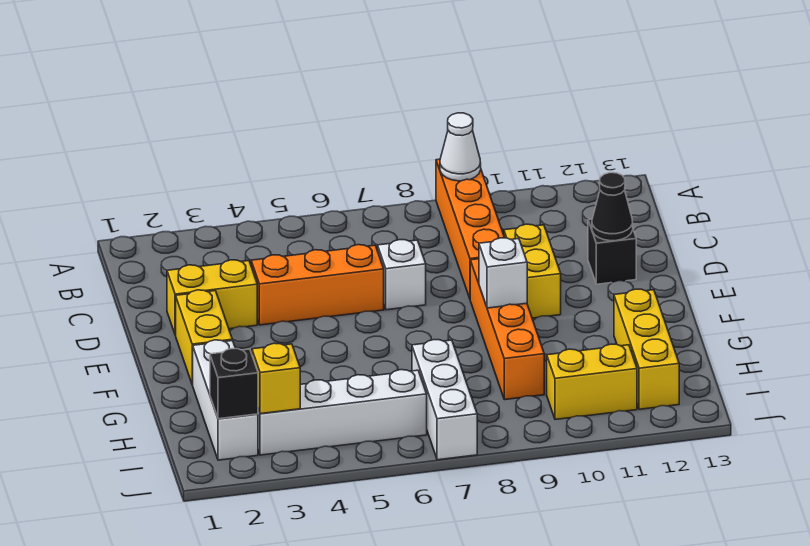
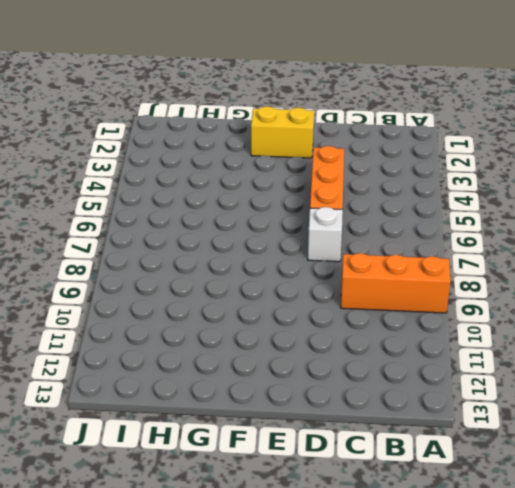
orange 1x3 brick [341,253,450,313] -> orange 1x4 brick [436,159,504,298]
none -> yellow 1x2 brick [167,260,257,335]
none -> yellow 1x2 brick [504,224,561,318]
none -> black 1x1 brick [588,219,636,284]

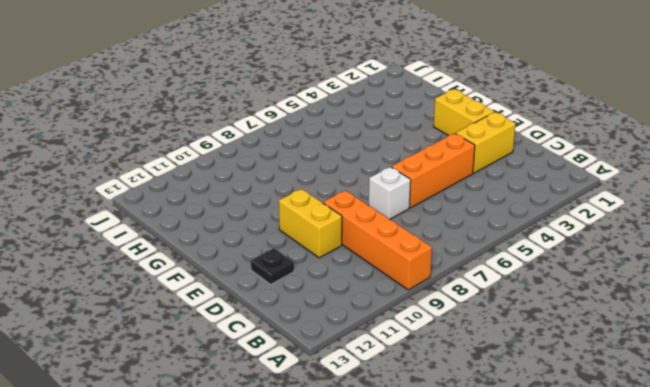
black 1x1 plate [251,248,294,284] -> black 1x1 brick [588,219,636,284]
none -> orange 1x4 brick [470,259,544,400]
none -> white 1x3 brick [193,340,258,460]
none -> yellow 1x3 brick [614,289,679,409]

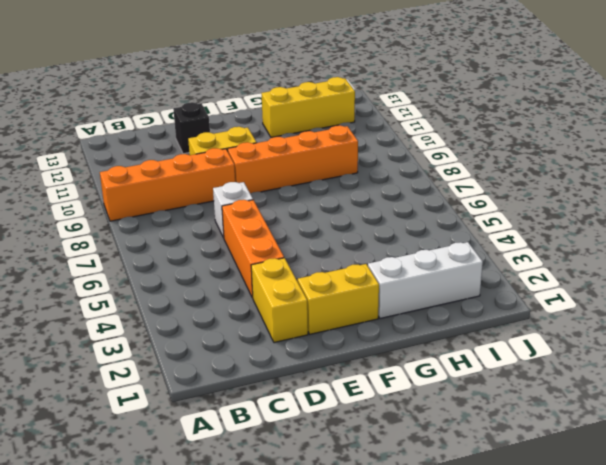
none -> white 1x3 brick [412,340,477,460]
none -> white 1x4 brick [258,370,427,455]
none -> yellow 1x2 brick [547,344,637,420]

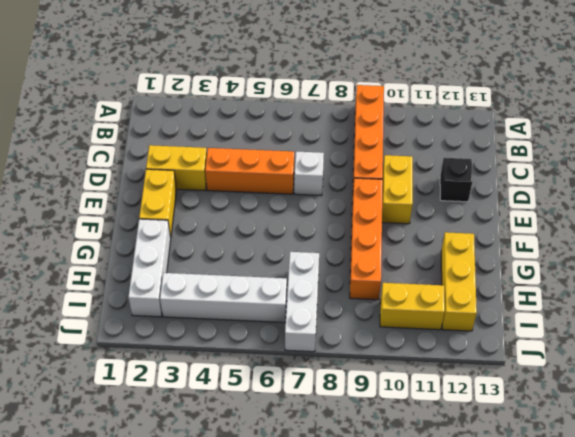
none -> white 1x1 cone [440,113,481,181]
none -> black 1x1 cone [592,173,633,241]
none -> white 1x1 brick [479,238,527,308]

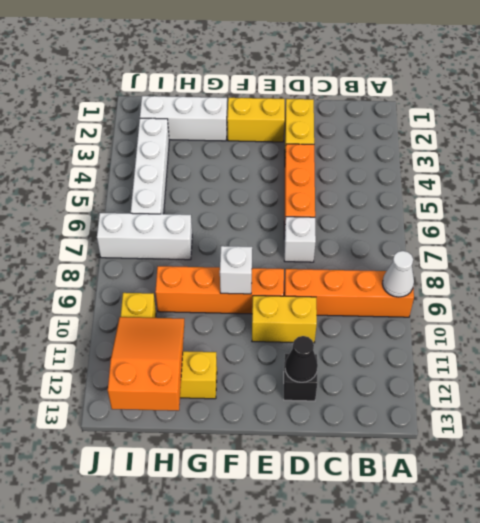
orange 2x3 slope [108,317,184,411] -> none
none -> black 1x1 brick [210,349,258,419]
none -> yellow 1x1 brick [252,343,300,414]

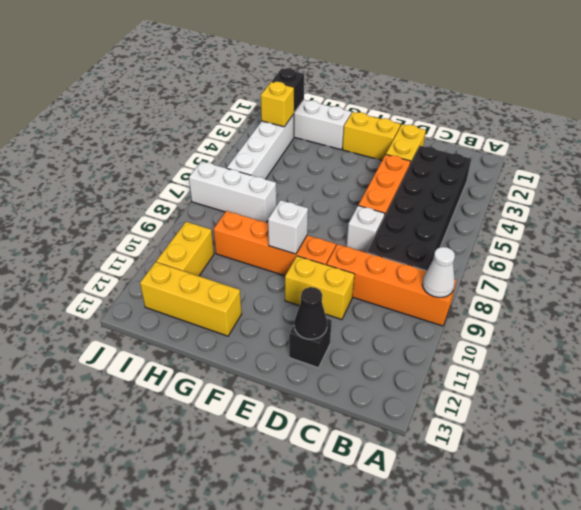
black 2x6 brick [367,146,471,271] -> none

